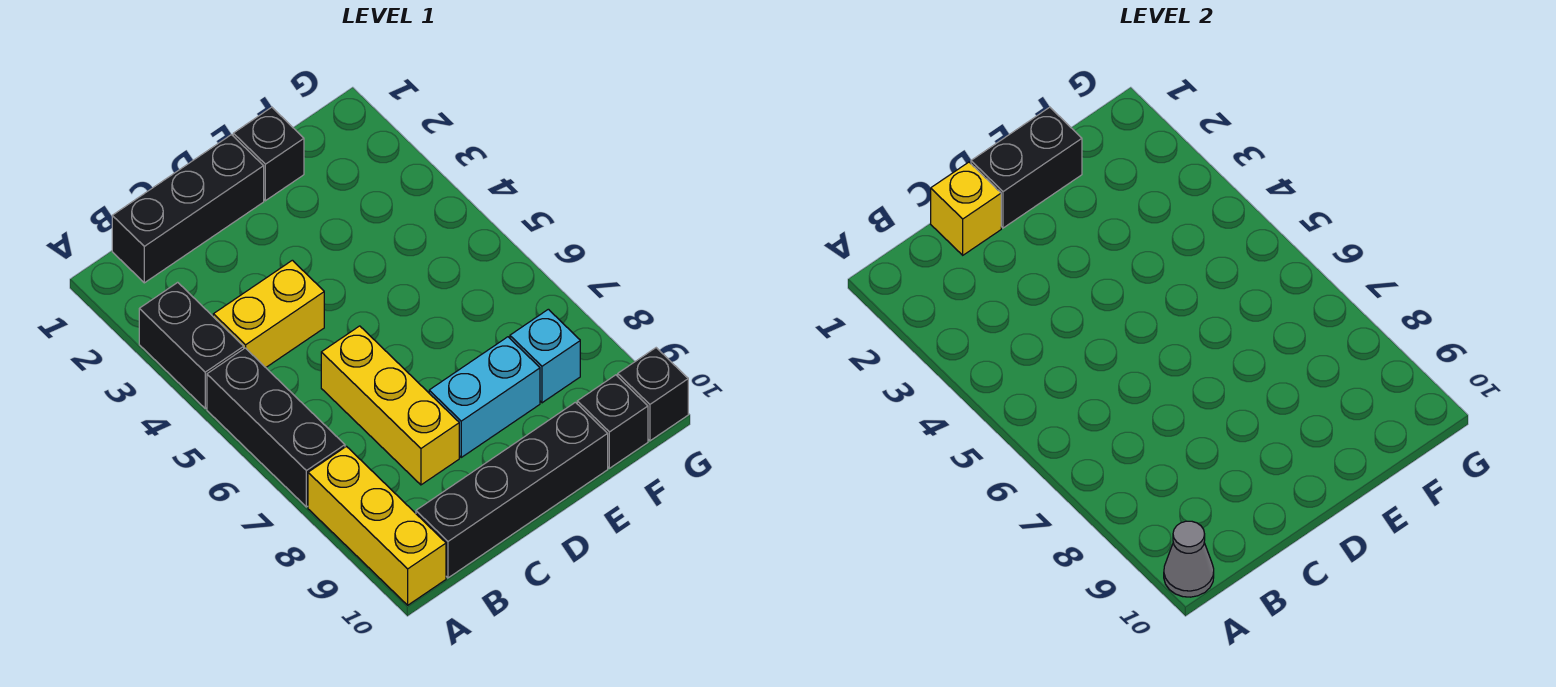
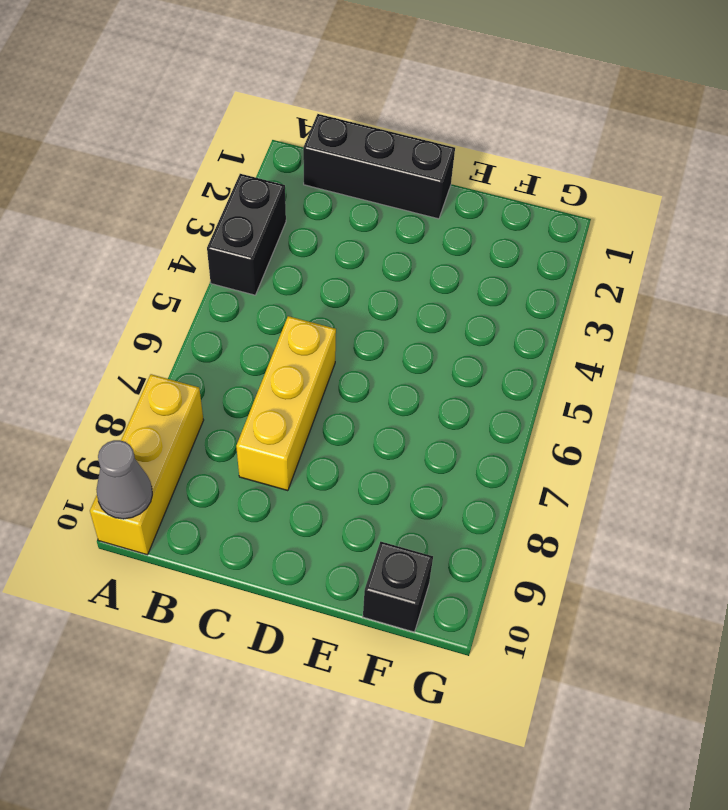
none -> black 1x3 brick [207,348,345,507]
none -> yellow 1x2 brick [213,260,324,367]
none -> black 1x4 brick [416,402,608,578]

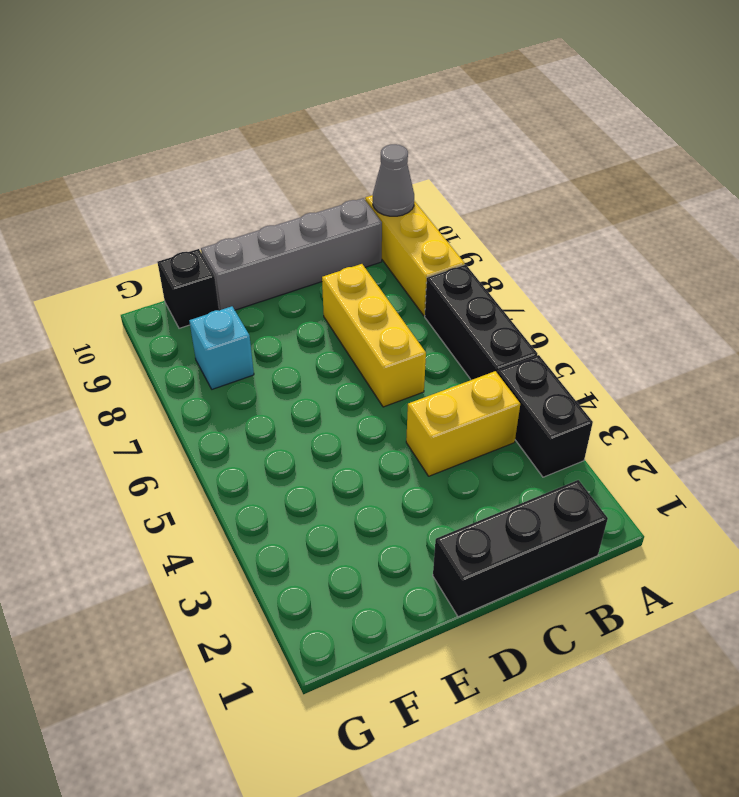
grey 1x4 brick [201,198,382,310] -> black 1x4 brick [416,402,608,578]
none -> cyan 1x2 brick [429,337,540,457]
none -> black 1x1 brick [233,107,304,201]
none -> black 1x1 brick [618,348,688,441]

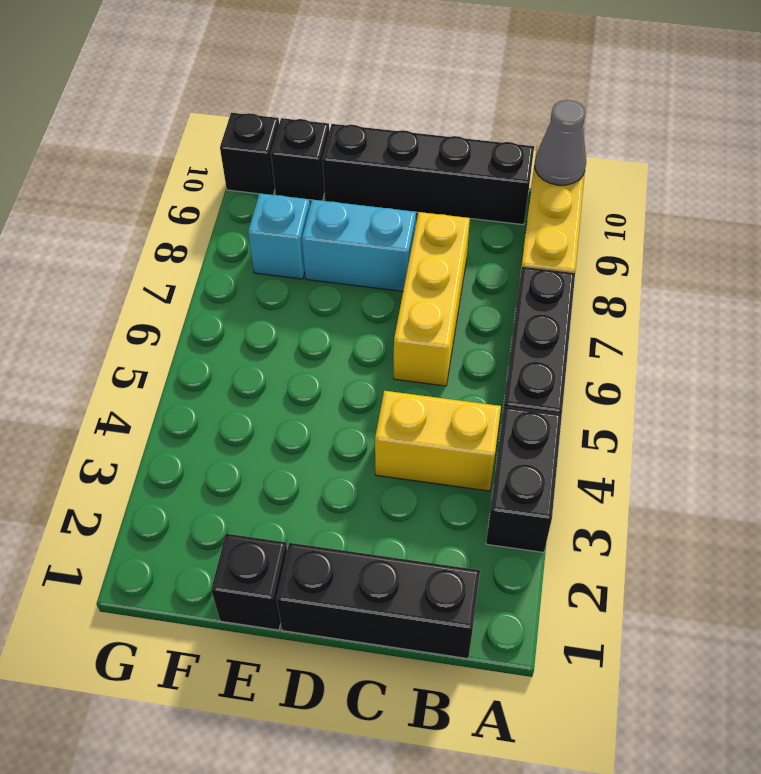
none -> yellow 1x1 brick [931,162,1001,255]
none -> black 1x2 brick [971,107,1082,228]

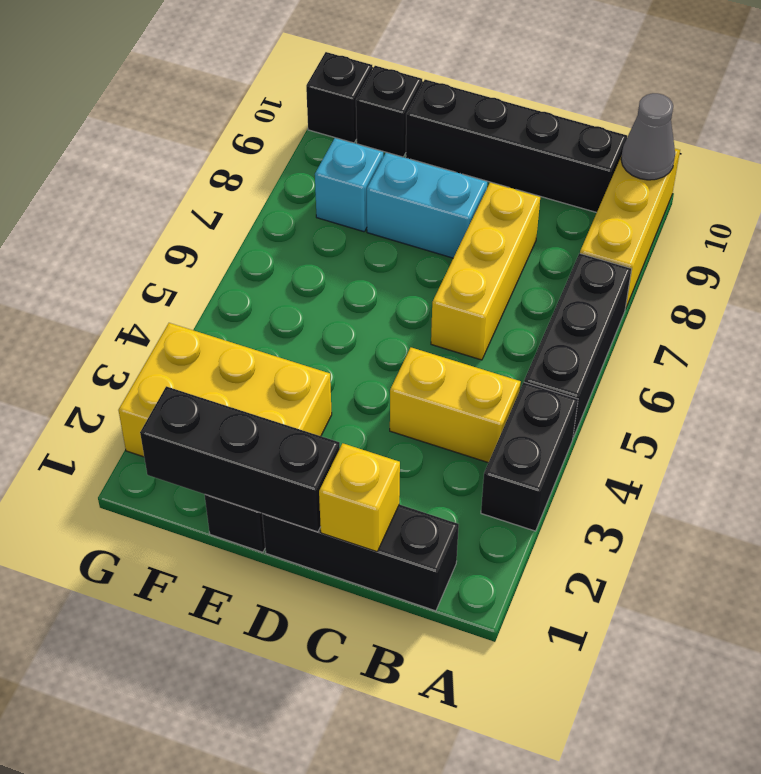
black 1x3 brick [140,386,340,532] -> black 1x2 brick [971,107,1082,228]
yellow 2x3 brick [118,323,332,457] -> none

